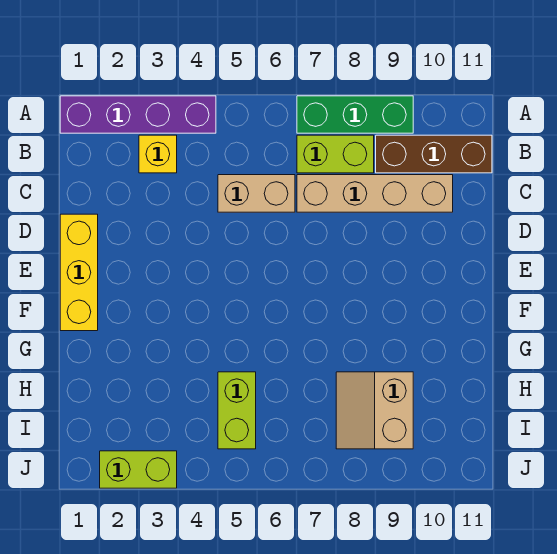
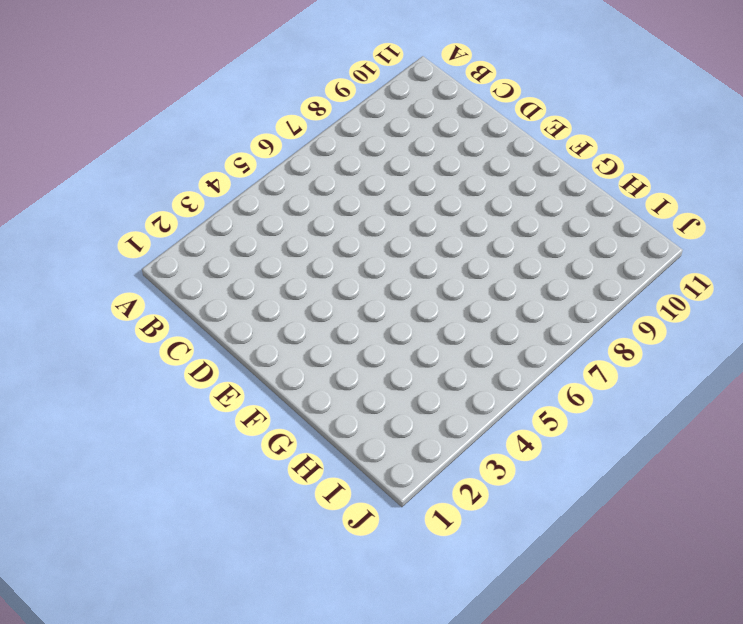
none -> purple 1x4 brick [60,96,216,133]
none -> green 1x3 brick [297,96,413,133]

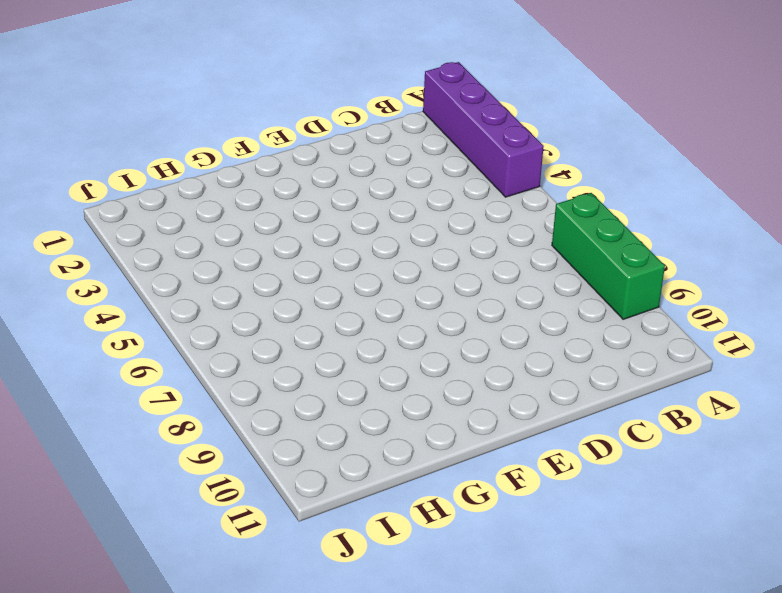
none -> yellow 1x1 brick [139,135,177,173]
none -> lime 1x2 brick [297,135,374,173]

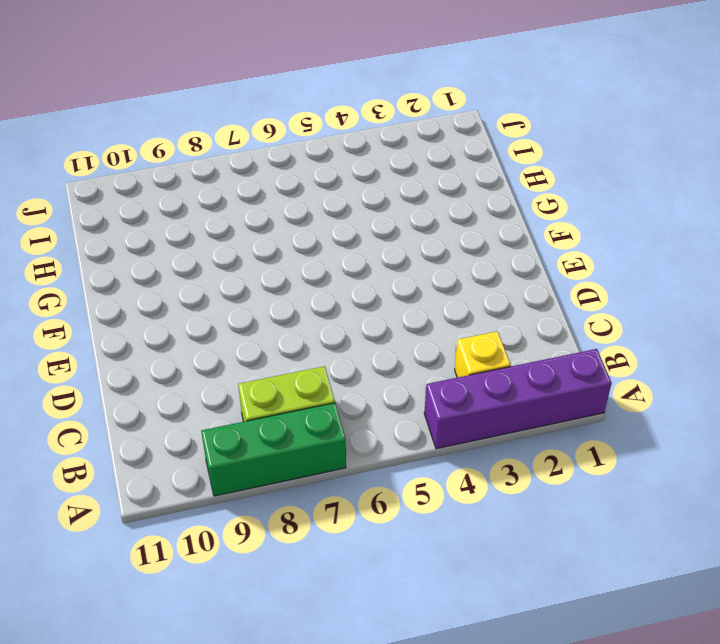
none -> brown 1x3 brick [376,135,492,173]
none -> tan 1x2 brick [218,175,295,212]

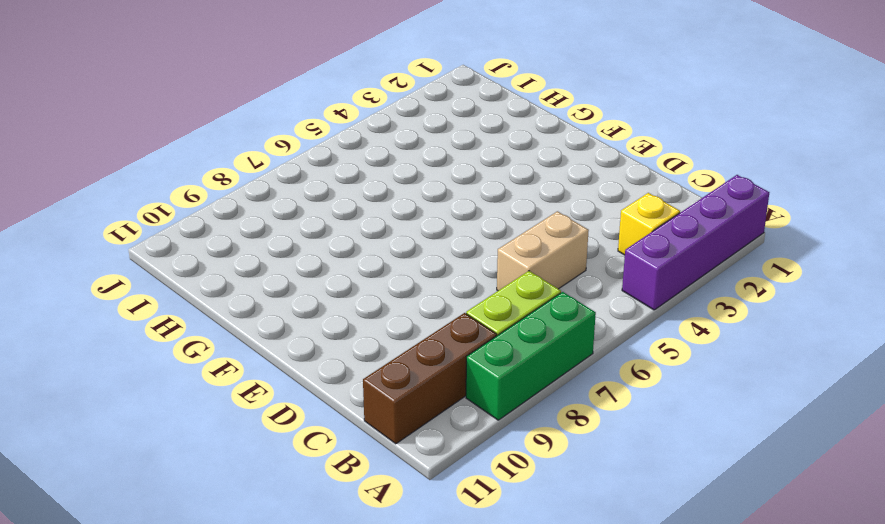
none -> tan 1x4 brick [297,175,453,212]
none -> yellow 1x3 brick [60,214,98,331]

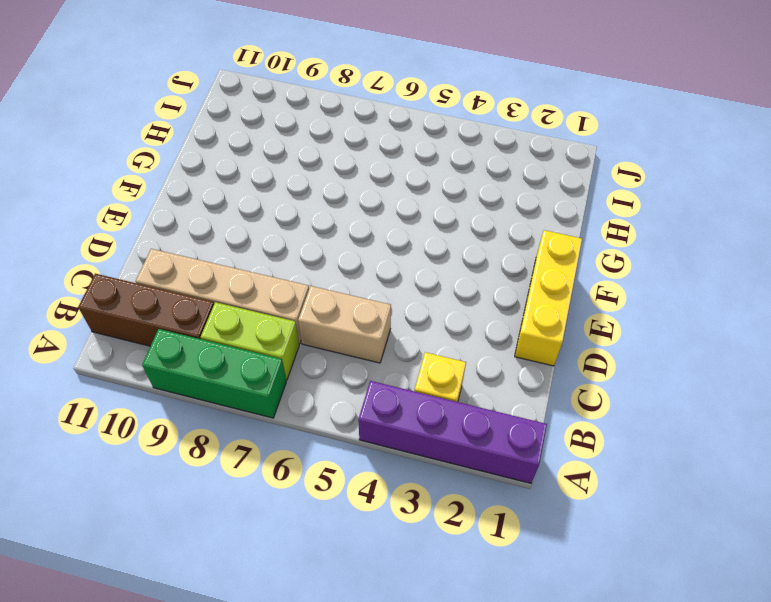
none -> lime 1x2 brick [218,372,256,449]
none -> tan 2x2 slope [336,372,413,449]

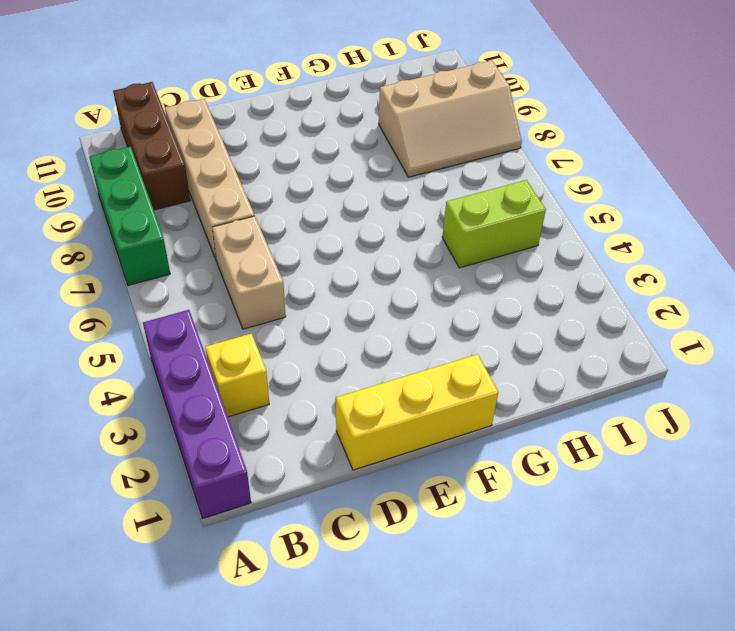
tan 2x3 slope [379,61,522,177] -> tan 2x2 slope [336,372,413,449]
none -> lime 1x2 brick [297,135,374,173]
none -> lime 1x2 brick [100,451,177,488]

